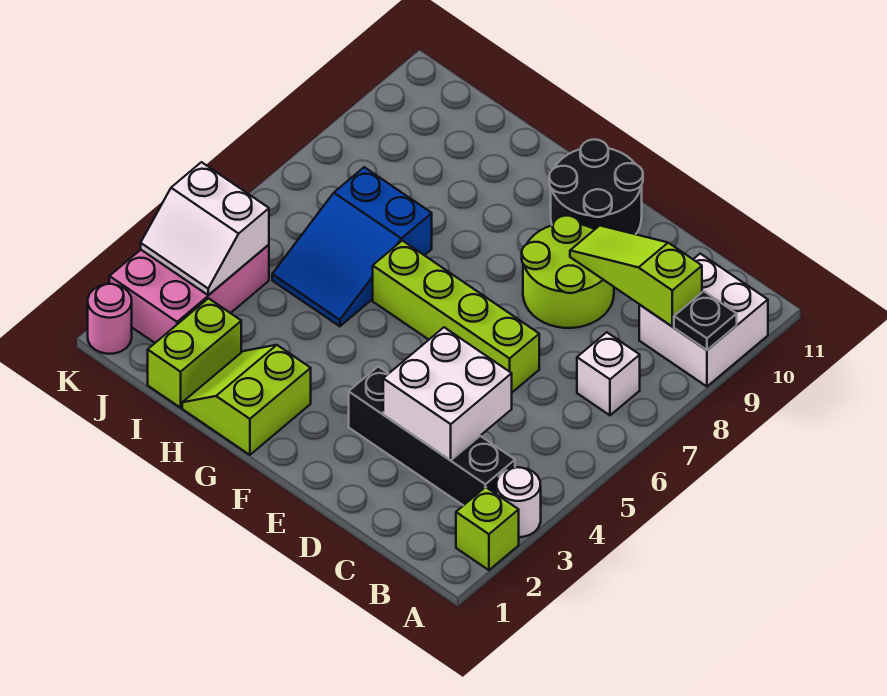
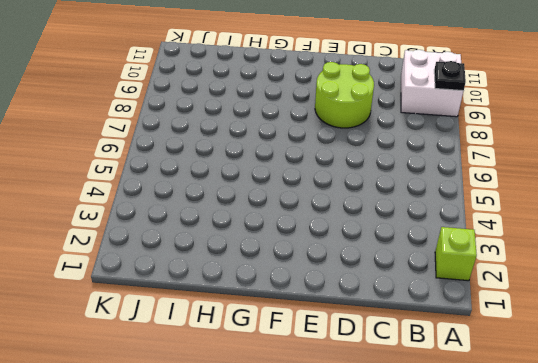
none -> white 1x1 round brick [496,467,541,537]
none -> black 1x4 brick [349,367,515,506]
none -> white 1x1 brick [577,332,640,415]

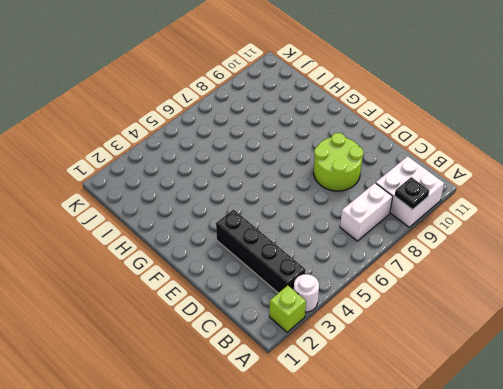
white 1x2 brick [340,183,393,241] -> white 1x1 brick [577,332,640,415]
none -> lime 1x4 brick [373,241,539,392]
none -> black 2x2 round brick [549,140,643,234]
none -> lime 2x2 slope [182,345,311,455]

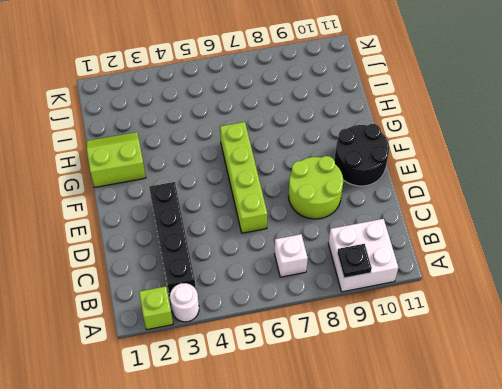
none -> blue 2x3 slope [272,167,432,326]
none -> lime 1x2 brick [148,298,241,408]
none -> pink 2x3 brick [109,245,269,343]

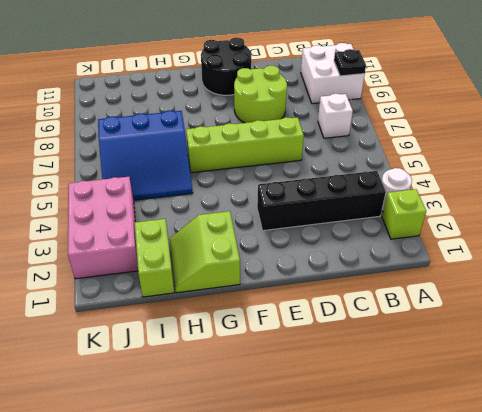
blue 3x3 slope [98,111,193,200] -> blue 2x3 slope [272,167,432,326]
none -> pink 1x1 round brick [88,284,132,354]
none -> lime 1x3 slope [570,226,702,326]
none -> white 2x2 brick [383,327,512,460]

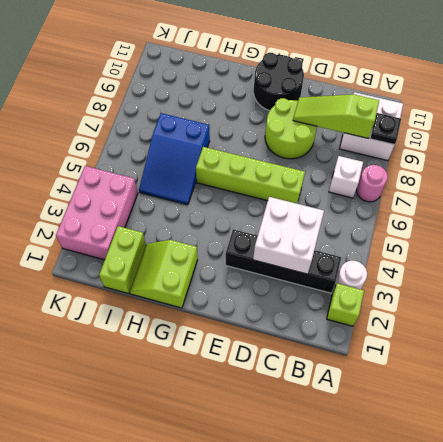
pink 1x1 round brick [357,165,388,202] -> pink 1x1 round brick moved to [88,284,132,354]
none -> white 2x2 slope [141,162,269,295]

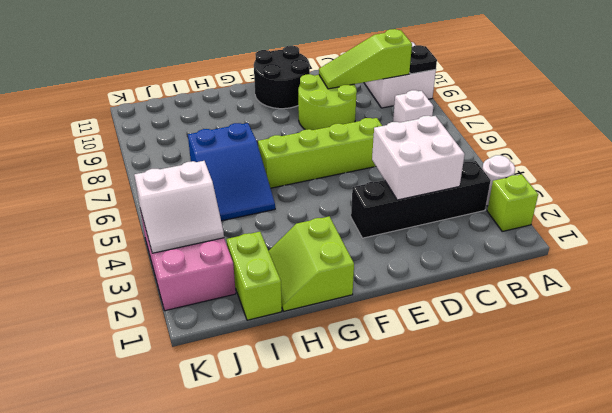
none -> pink 1x1 round brick [88,284,132,354]

